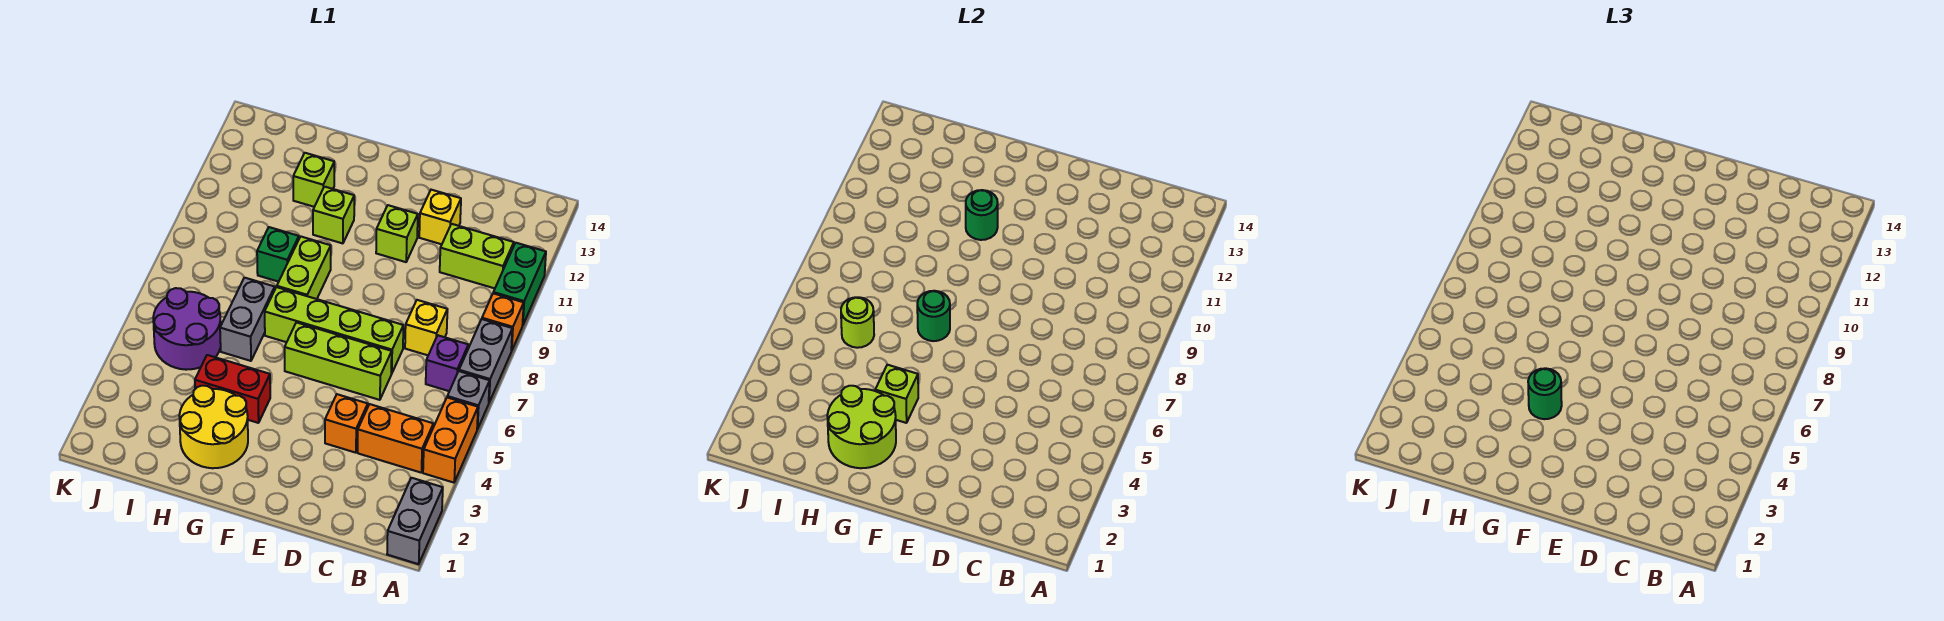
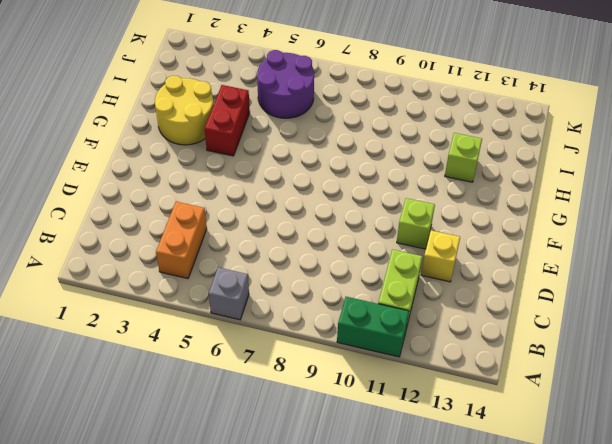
none -> grey 1x2 brick [387,478,443,564]
none -> orange 1x2 brick [423,398,478,483]
none -> grey 1x2 brick [459,319,512,402]

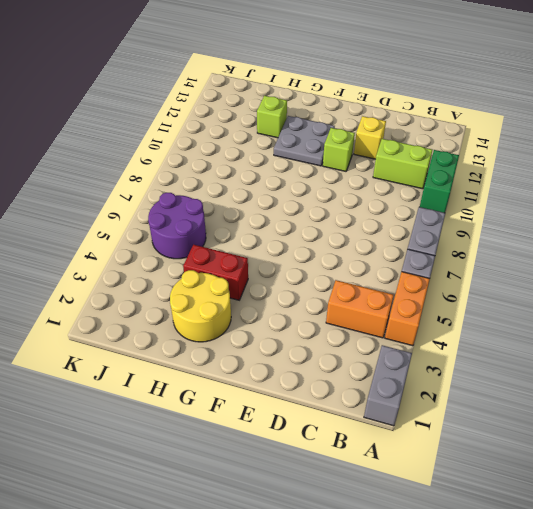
grey 2x2 plate [274,116,335,166] -> lime 1x1 brick [313,187,354,243]
none -> orange 1x1 brick [482,293,524,351]
none -> purple 1x1 brick [426,335,468,391]
none -> yellow 1x1 brick [405,300,447,355]

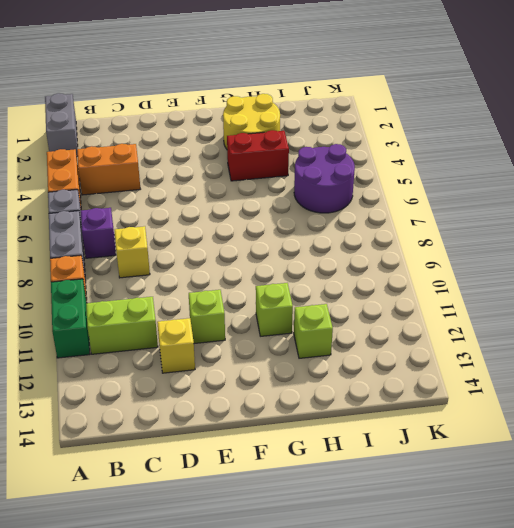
none -> orange 1x1 brick [325,394,368,453]
none -> lime 1x3 brick [285,322,392,400]
none -> lime 1x4 brick [265,287,403,374]

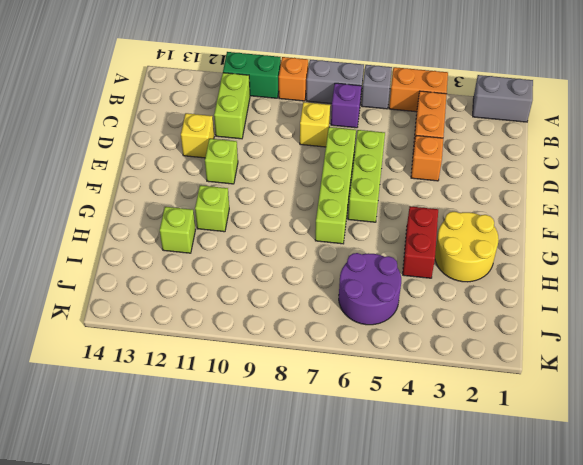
none -> lime 1x2 brick [277,237,331,299]
none -> grey 1x2 brick [220,278,275,361]
none -> green 1x1 brick [257,227,299,282]

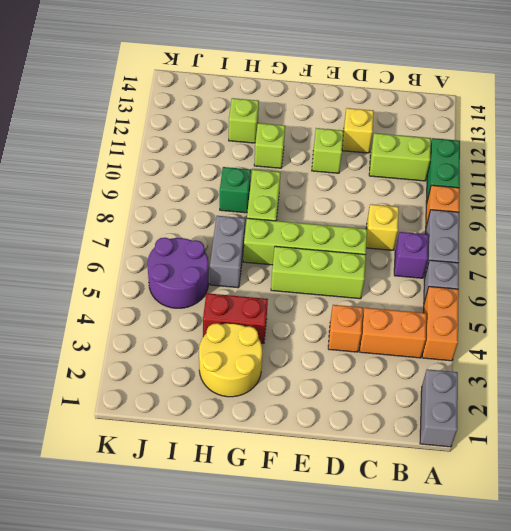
none -> lime 2x2 round brick [827,386,896,468]
none -> lime 1x1 brick [875,365,918,423]
none -> green 1x1 round brick [917,291,950,341]

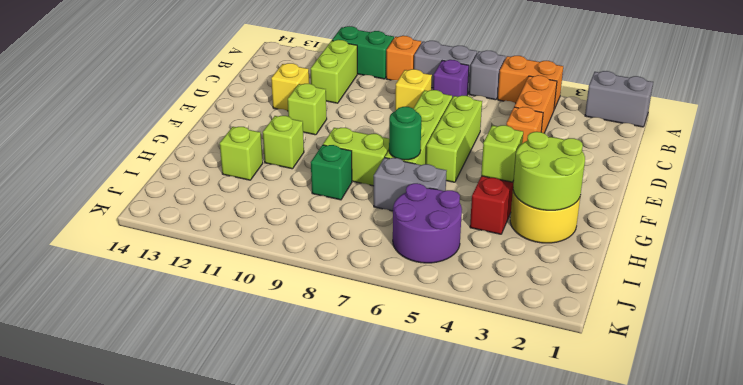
none -> green 1x1 round brick [966,190,998,240]
none -> lime 1x1 round brick [841,297,874,348]
none -> green 1x1 round brick [1528,368,1562,419]

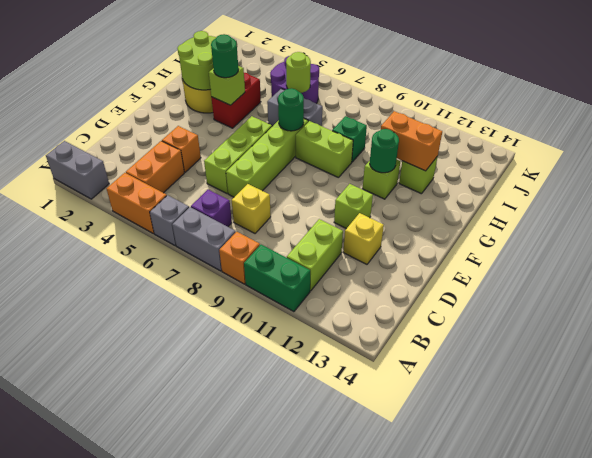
orange 1x2 brick [381,111,442,171] -> none

